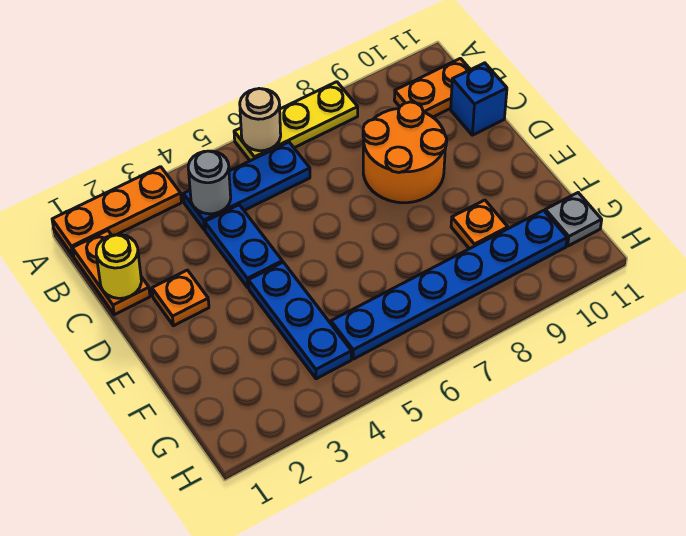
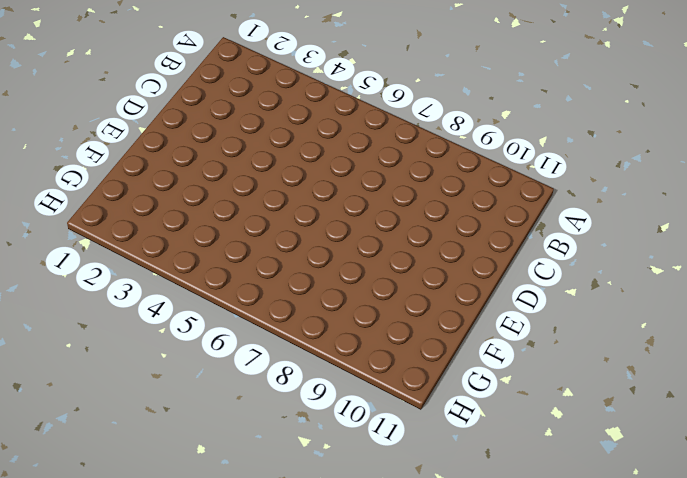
none -> orange 1x3 plate [52,167,181,256]
none -> yellow 1x3 plate [234,82,358,161]
none -> orange 1x2 plate [72,230,150,315]

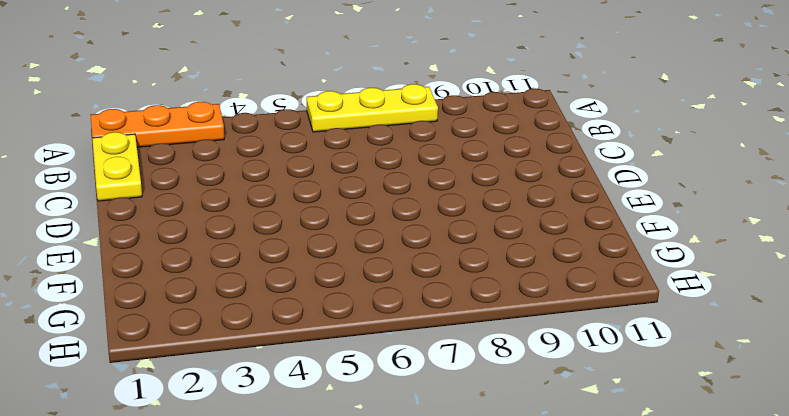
yellow 1x2 plate [92,132,142,201] -> orange 1x2 plate [72,230,150,315]
none -> blue 1x3 plate [183,142,310,230]
none -> orange 1x2 plate [394,58,470,117]
none -> blue 1x2 plate [205,205,282,288]

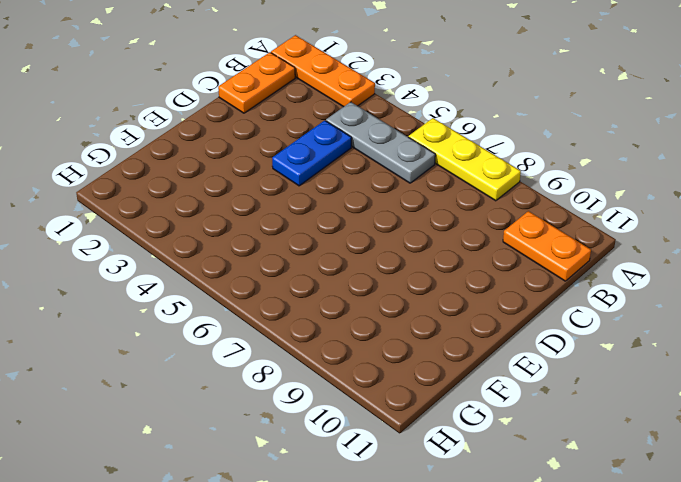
grey 1x3 plate [326,102,435,183] -> blue 1x3 plate [183,142,310,230]
none -> orange 2x2 round brick [363,102,447,203]
none -> blue 1x1 brick [451,63,507,135]
none -> orange 1x1 plate [152,270,209,326]

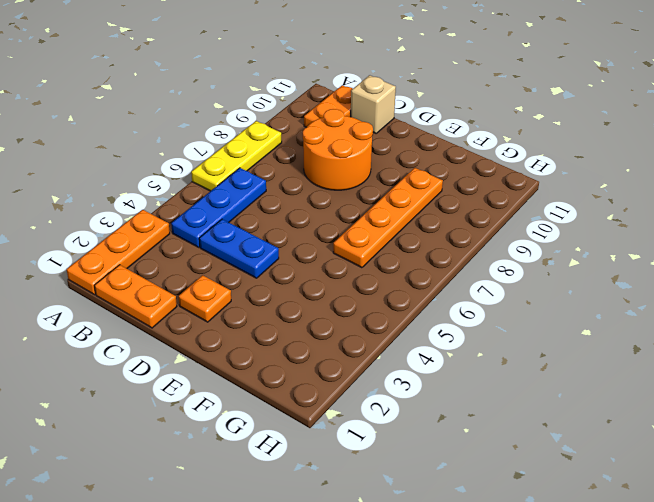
tan 1x1 brick [351,75,396,133] -> blue 1x1 brick [451,63,507,135]
orange 1x4 plate [333,168,443,268] -> orange 1x1 plate [451,200,508,249]
none -> blue 1x3 plate [248,262,352,379]
none -> blue 1x6 plate [331,210,567,359]
none -> grey 1x1 plate [545,193,602,246]

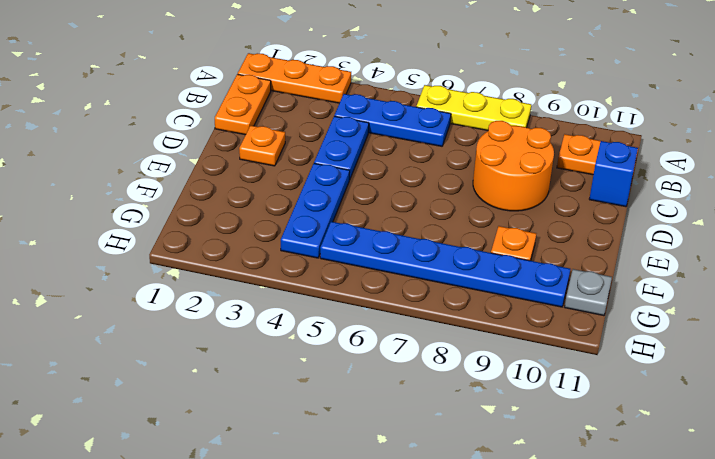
none -> tan 1x1 round brick [240,89,281,151]
none -> grey 1x1 round brick [188,151,231,214]
none -> yellow 1x1 round brick [96,234,141,298]

